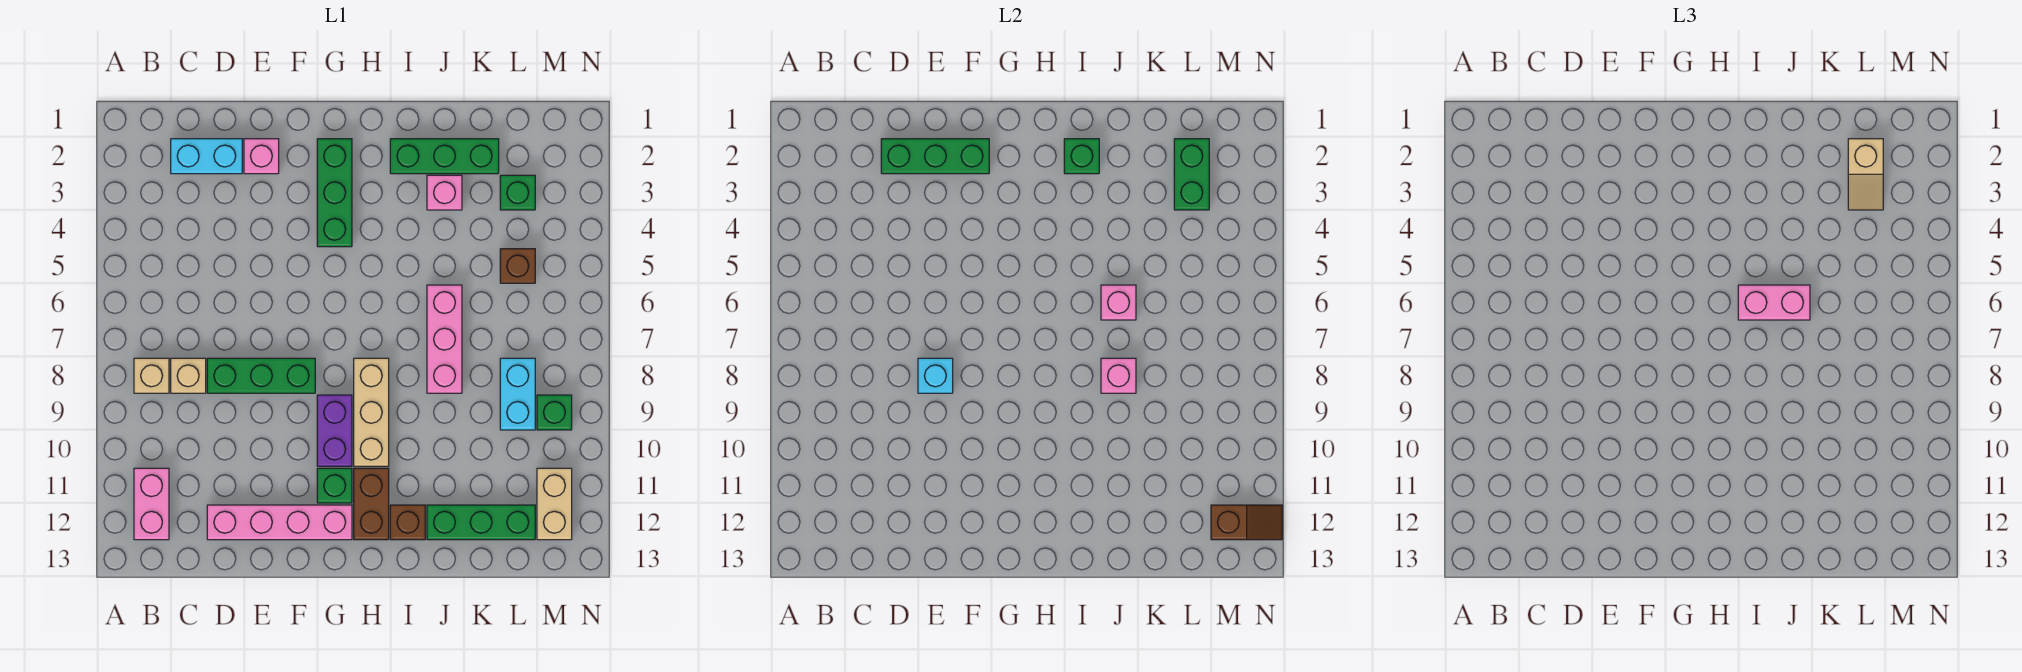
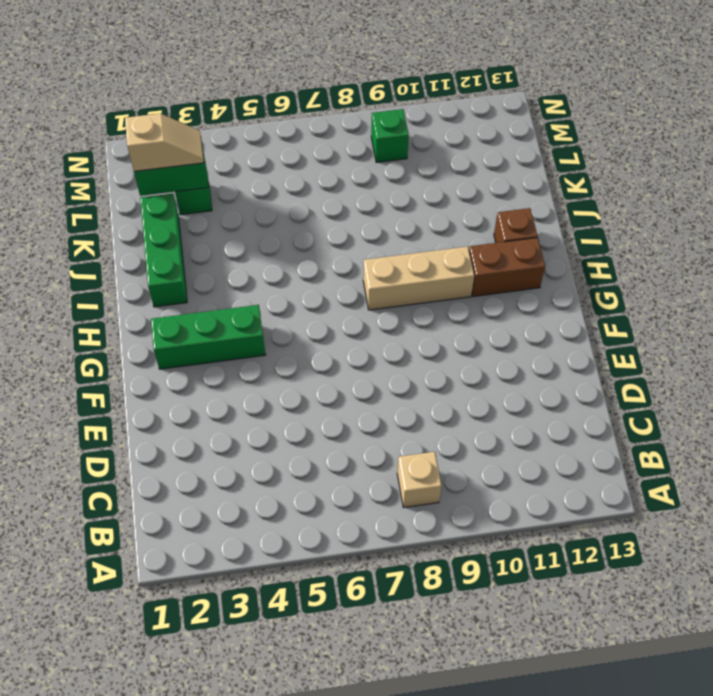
none -> pink 1x2 brick [134,468,169,540]
none -> cyan 1x2 brick [171,139,242,174]
none -> tan 1x1 brick [171,358,206,393]
none -> green 1x3 brick [207,358,315,393]

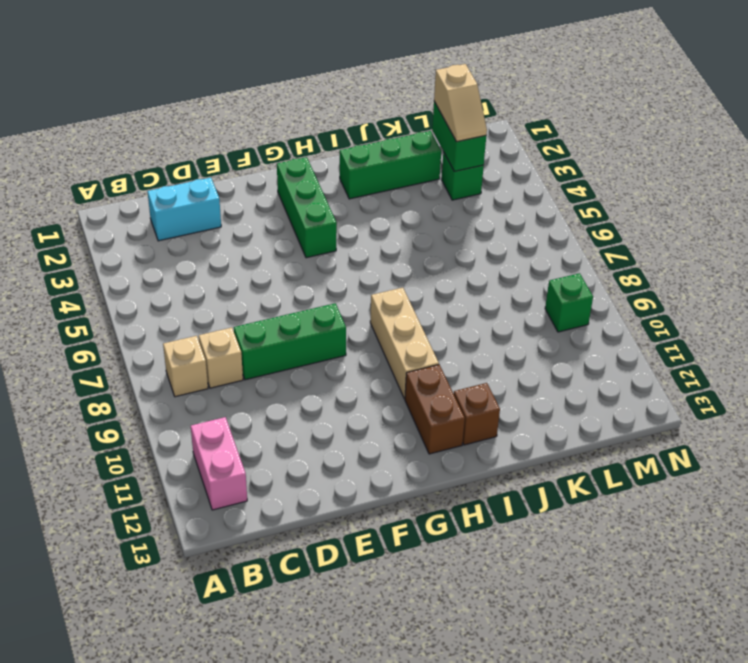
none -> pink 1x4 brick [207,505,352,540]
none -> pink 1x1 brick [244,139,279,174]
none -> purple 1x2 brick [317,395,352,466]
none -> green 1x1 brick [317,468,352,503]

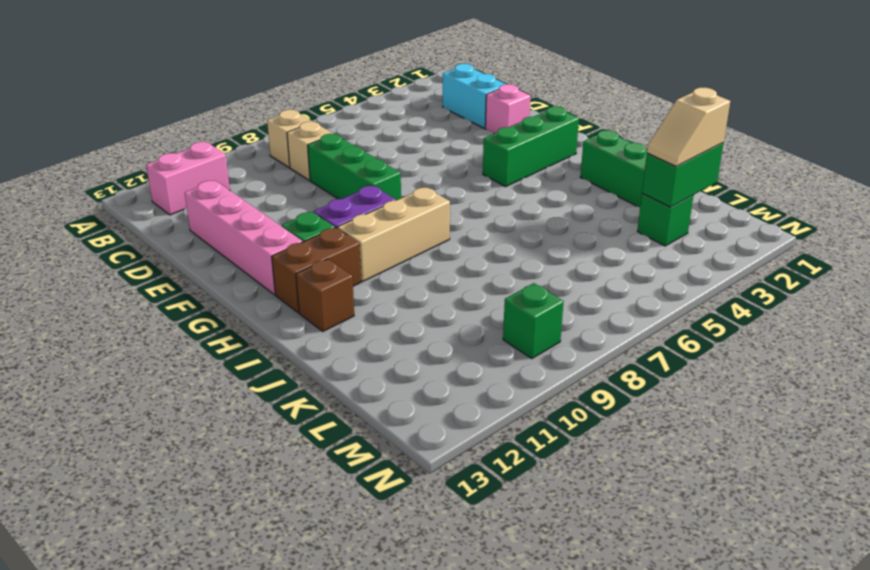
none -> pink 1x1 brick [427,175,462,210]
none -> pink 1x3 brick [427,285,462,393]
none -> green 1x3 brick [427,505,535,540]
none -> brown 1x1 brick [500,249,535,283]

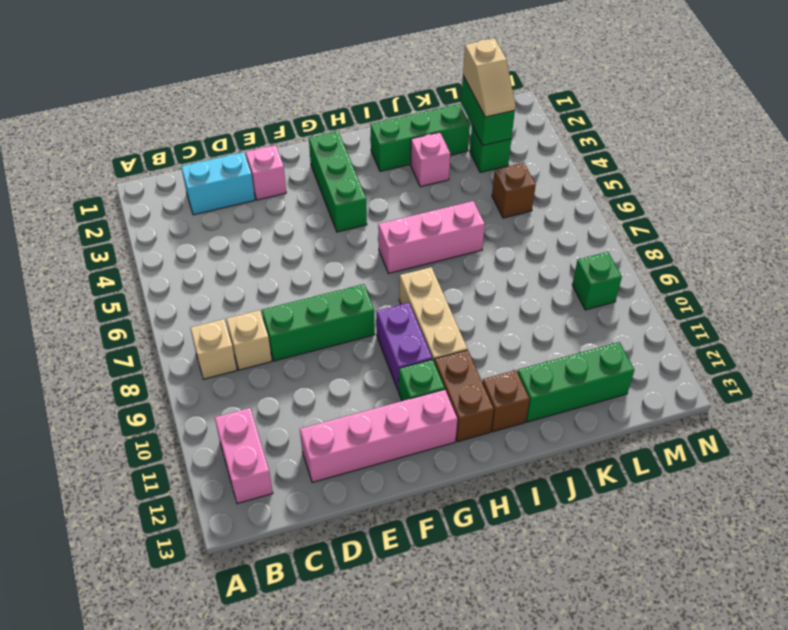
pink 1x3 brick [378,201,485,273] -> pink 1x3 brick turned to [427,285,462,393]
none -> cyan 1x2 brick [500,358,535,430]
none -> tan 1x2 brick [537,468,572,540]
none -> green 1x3 brick [881,139,989,174]
none -> cyan 1x1 brick [918,358,953,393]

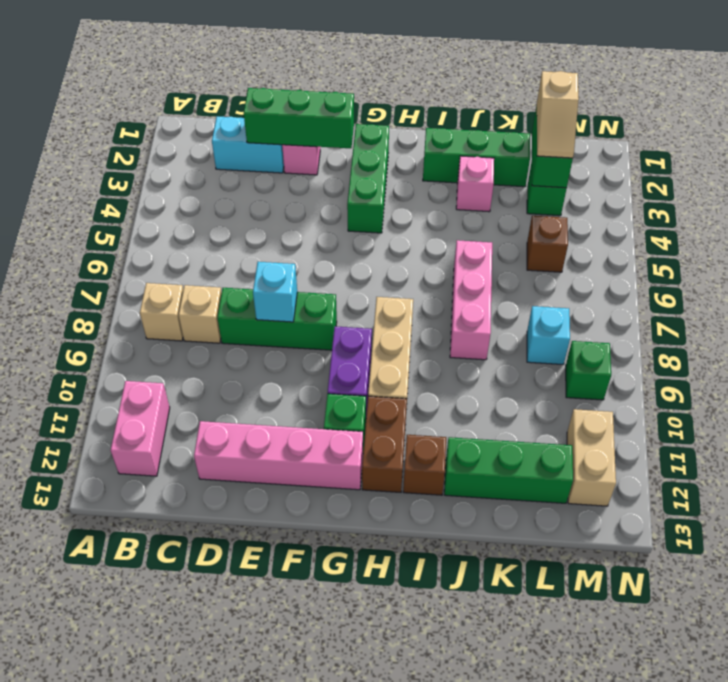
cyan 1x1 brick [527,306,570,365] -> cyan 1x2 brick [500,358,535,430]
none -> green 1x1 brick [1064,139,1099,174]
none -> pink 1x1 brick [1101,285,1136,320]
none -> pink 1x1 brick [1101,358,1136,393]
none -> brown 1x2 slope [1211,505,1282,540]

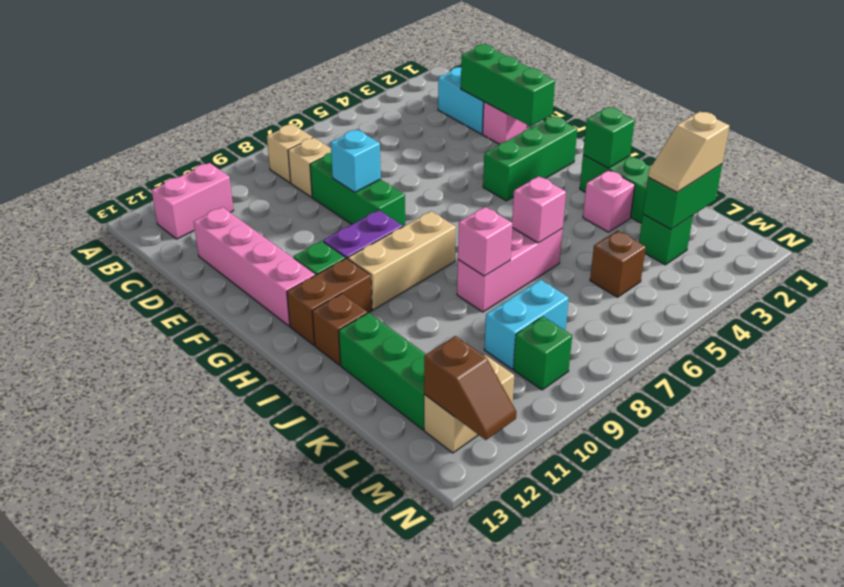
none -> pink 1x2 brick [1738,285,1810,320]

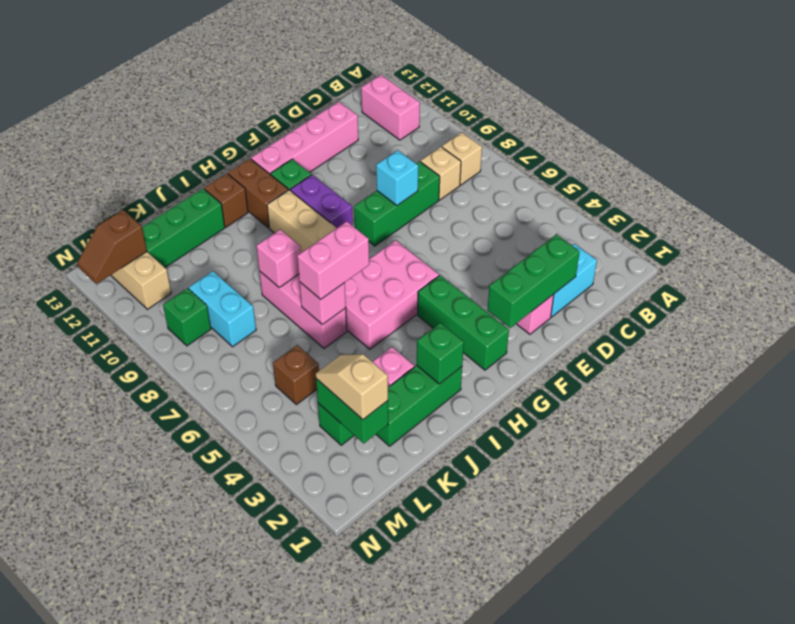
pink 2x3 brick [345,240,439,349] -> none

